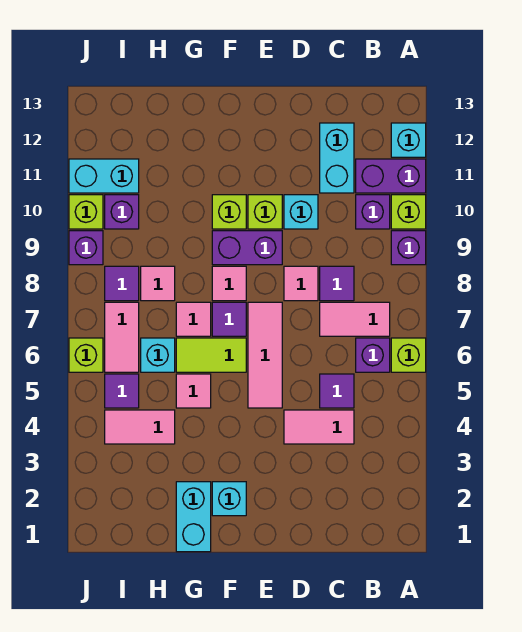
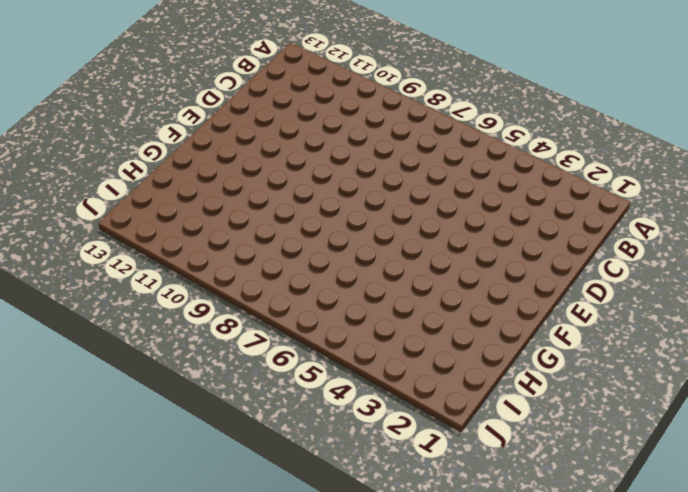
none -> lime 1x1 brick [391,338,426,372]
none -> purple 1x1 brick [391,231,426,265]
none -> lime 1x1 brick [391,195,426,229]
none -> purple 1x2 brick [356,159,426,193]

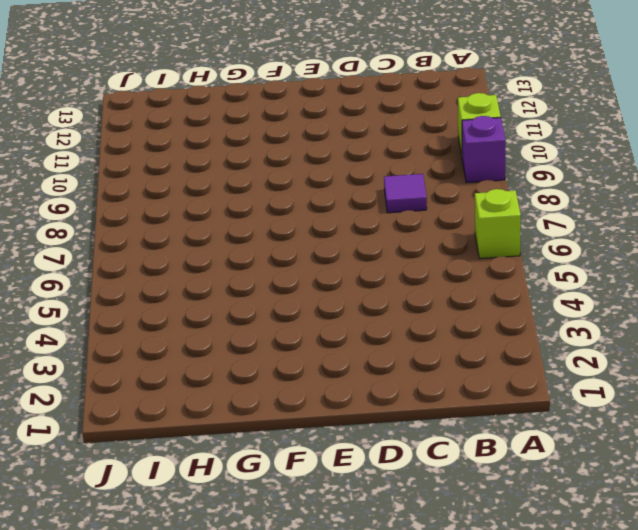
none -> purple 1x2 brick [356,159,426,193]
none -> cyan 1x1 brick [391,123,426,157]
none -> purple 1x1 brick [356,338,390,372]
none -> pink 1x2 tile [320,302,390,336]

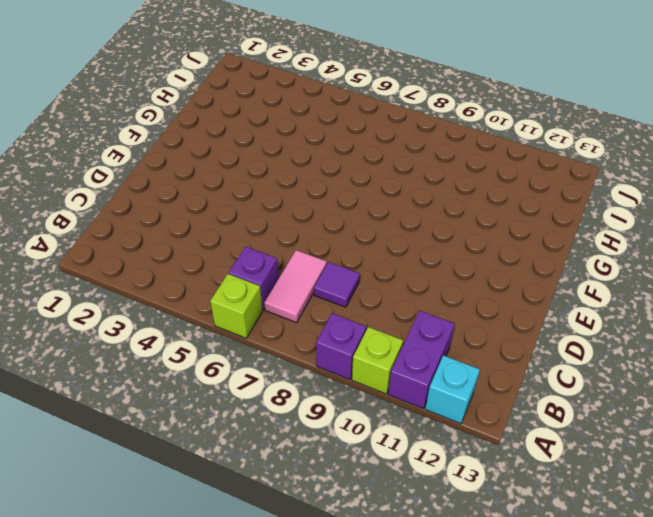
none -> purple 1x1 brick [356,195,390,229]
none -> pink 1x2 tile [284,410,354,444]
none -> purple 1x1 tile [320,374,354,408]
none -> cyan 1x2 brick [320,123,354,193]

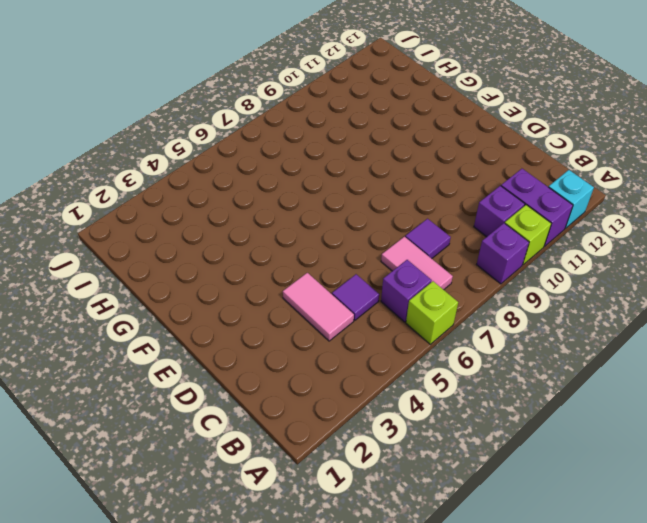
none -> cyan 1x2 brick [320,123,354,193]
none -> pink 1x1 tile [284,266,318,301]
none -> cyan 1x1 brick [284,195,318,229]
none -> pink 1x3 tile [248,302,282,408]

